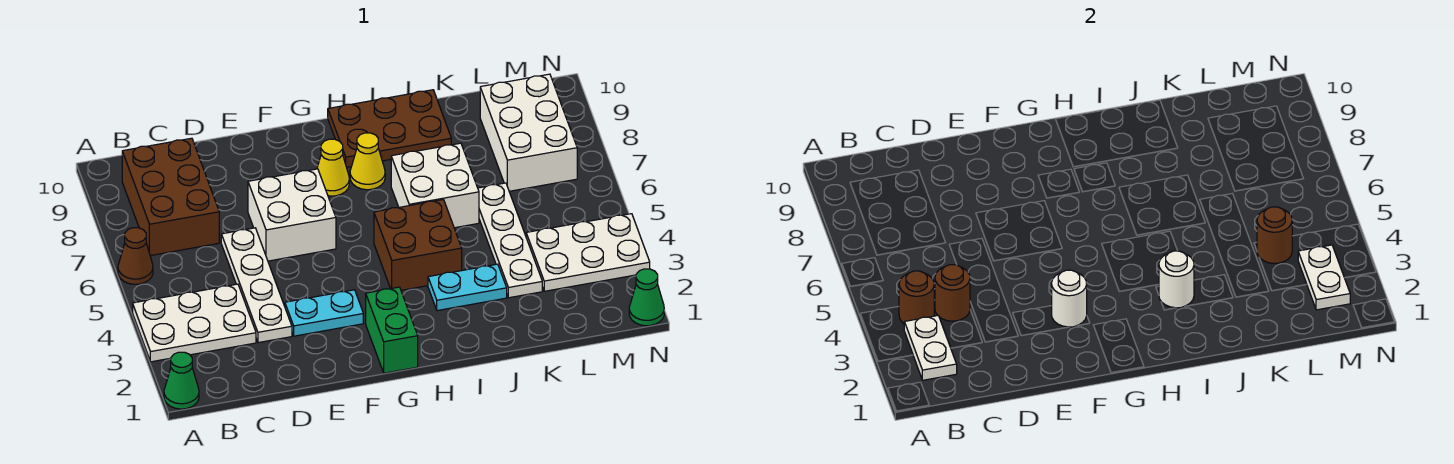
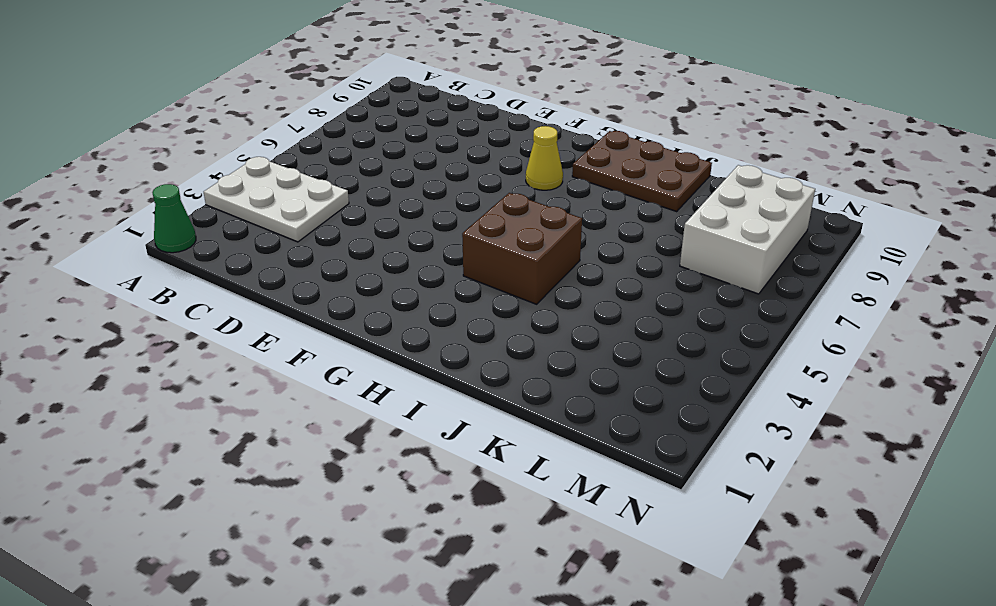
none -> brown 1x1 cone [118,228,153,284]
none -> brown 2x3 brick [122,138,219,256]
none -> white 1x4 plate [221,228,292,343]

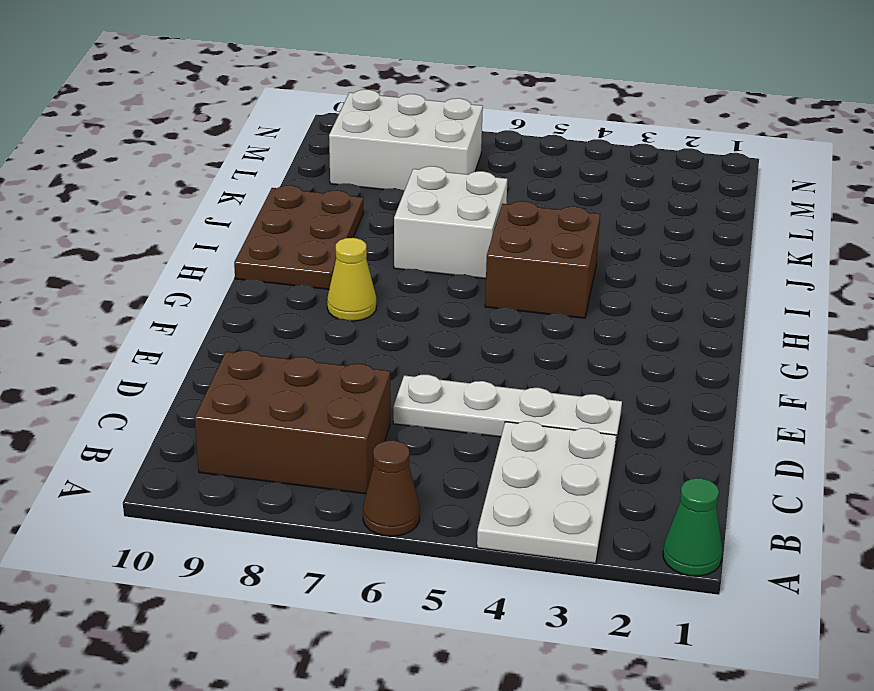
none -> cyan 1x2 plate [285,290,363,336]
none -> white 2x2 brick [248,169,336,261]
none -> green 1x2 brick [366,287,418,373]

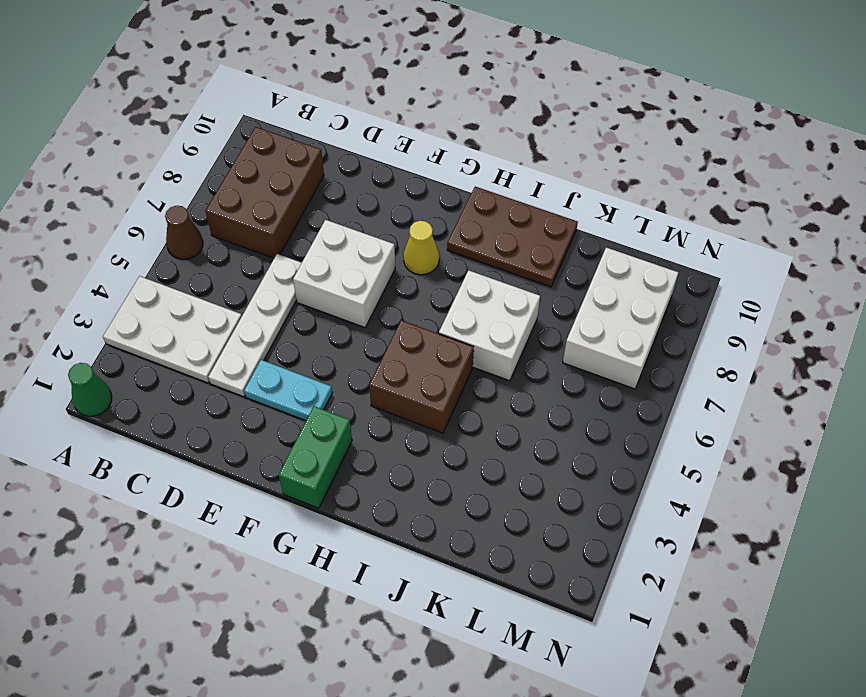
none -> yellow 1x1 cone [350,133,385,190]
none -> cyan 1x2 plate [428,264,507,311]
none -> white 1x4 plate [478,183,542,298]

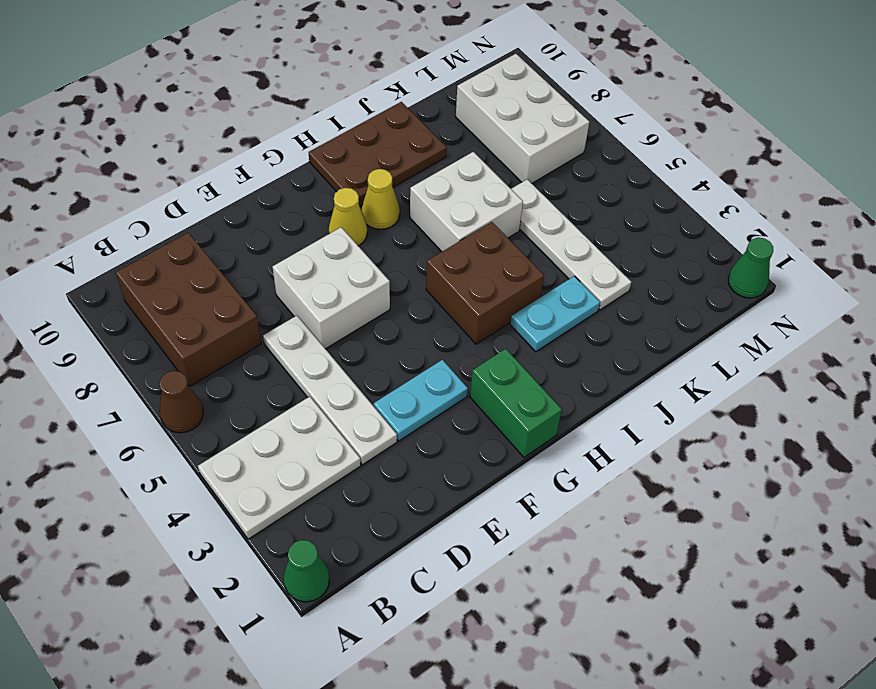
none -> white 2x3 plate [526,214,650,291]
none -> white 1x2 plate [904,316,957,380]
none -> brown 1x1 round brick [899,271,934,323]

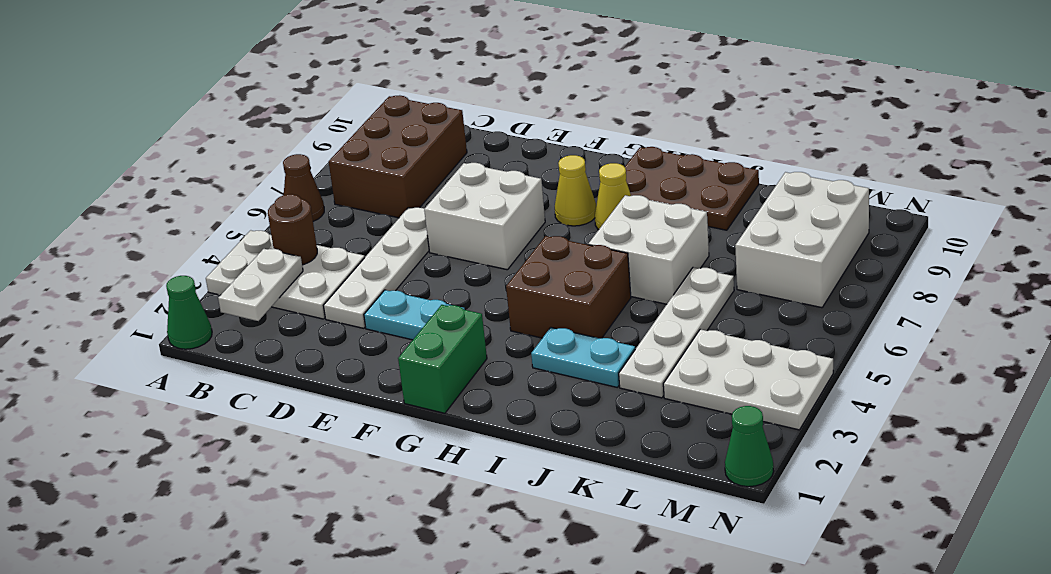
none -> brown 1x1 round brick [935,265,970,321]
none -> white 1x1 round brick [1052,270,1087,327]
none -> white 1x1 round brick [1159,251,1194,308]

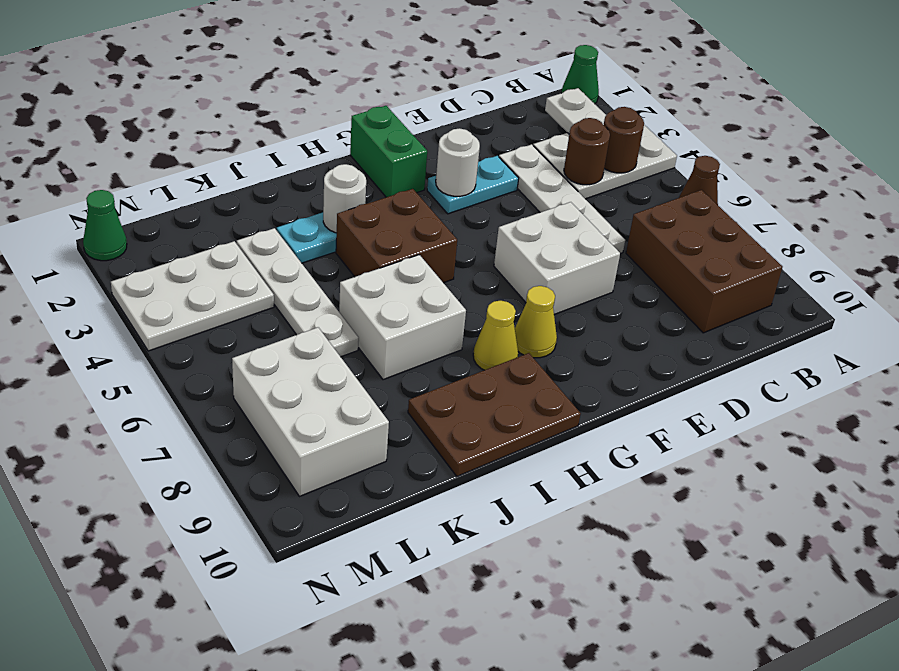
none -> brown 1x1 round brick [1257,207,1292,264]
none -> white 1x2 plate [1298,245,1350,310]

